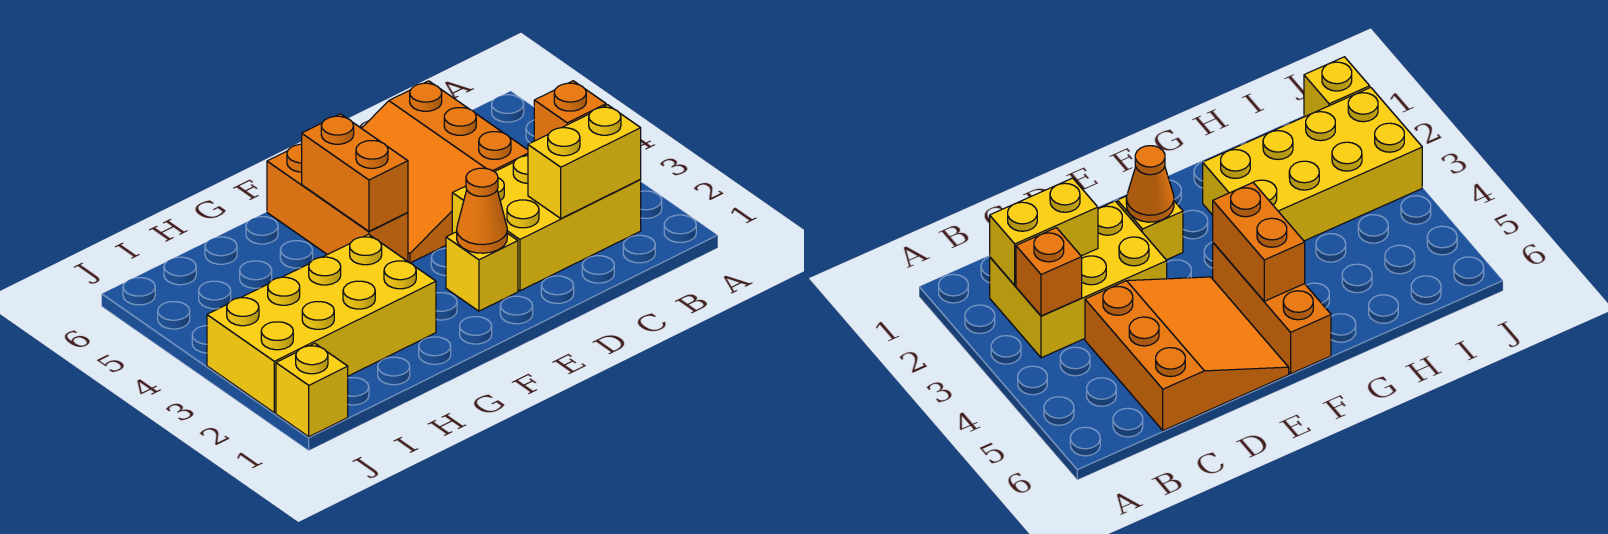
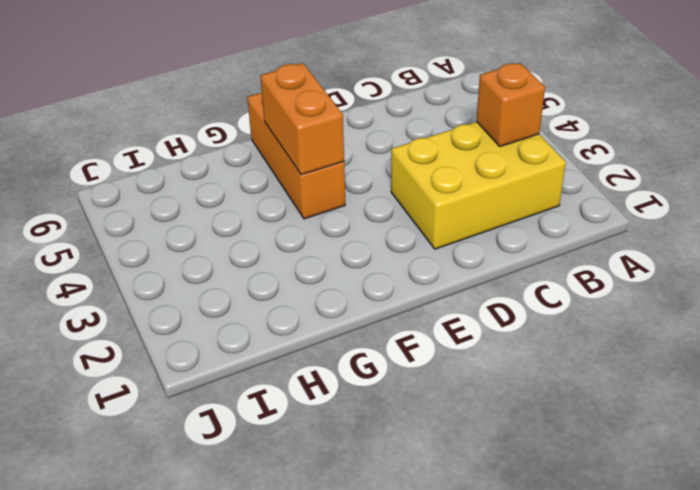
none -> orange 3x3 slope [362,81,528,263]
none -> yellow 1x1 brick [446,232,518,311]

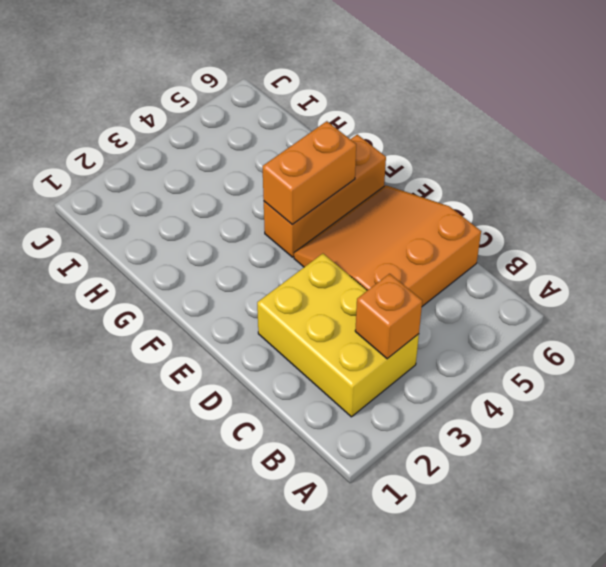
none -> yellow 1x1 brick [446,232,518,311]
none -> yellow 2x4 brick [207,234,436,413]

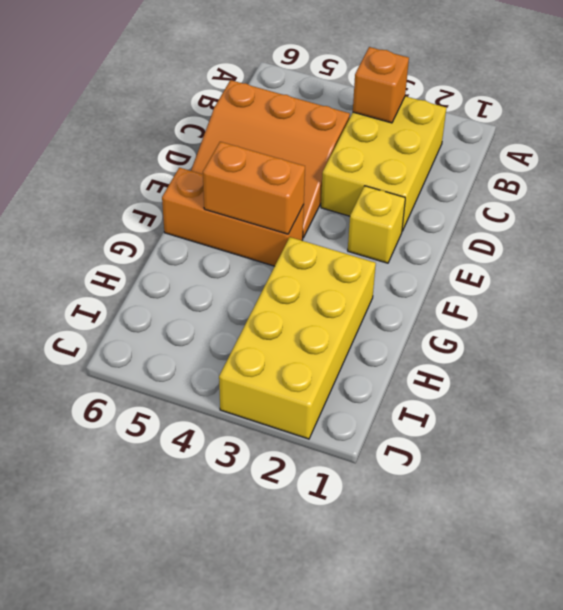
none -> yellow 1x1 brick [276,343,348,437]
none -> yellow 1x2 brick [528,105,641,218]

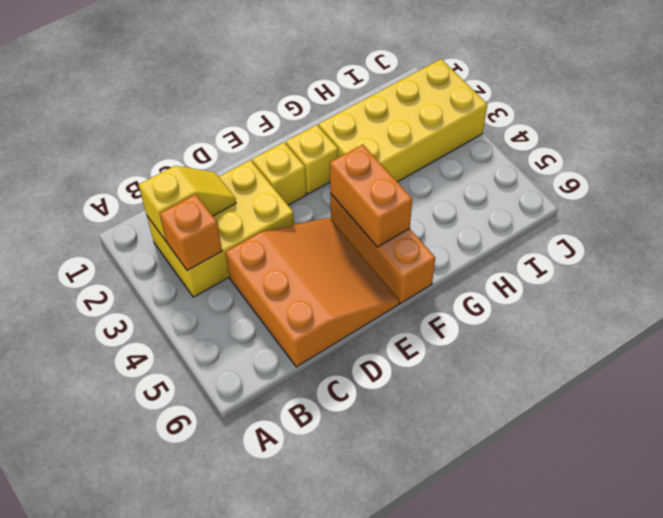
yellow 1x2 slope [139,166,236,241] -> yellow 1x2 brick [528,105,641,218]
yellow 1x1 brick [286,125,338,194] -> yellow 1x1 brick moved to [276,343,348,437]
none -> orange 1x1 cone [457,168,507,253]

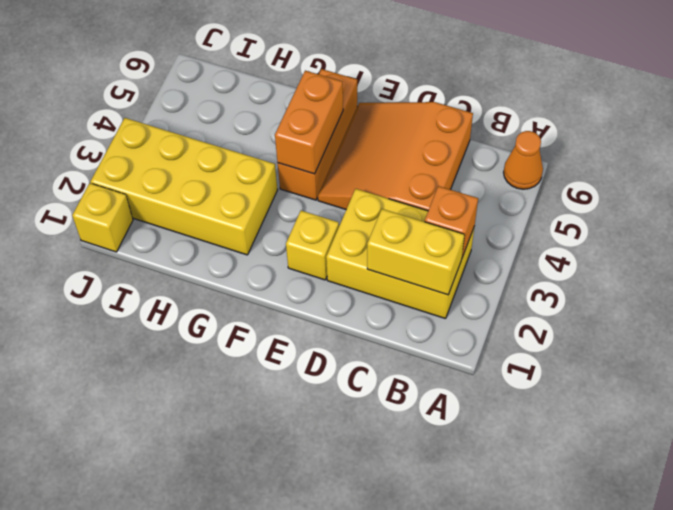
orange 1x1 cone [504,131,543,189] -> orange 1x1 cone moved to [457,168,507,253]

